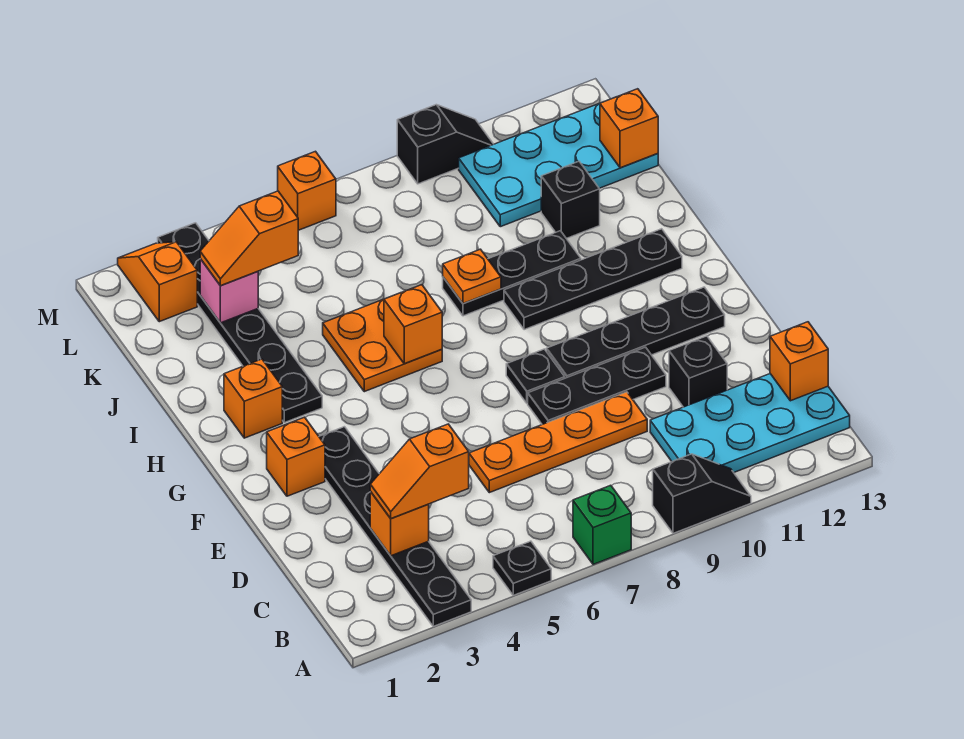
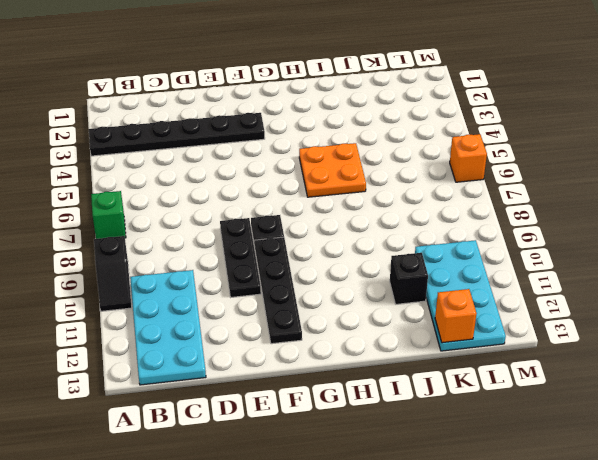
none -> black 1x1 plate [493,541,551,595]
none -> orange 1x4 plate [469,392,647,493]
none -> black 1x1 brick [669,336,727,407]

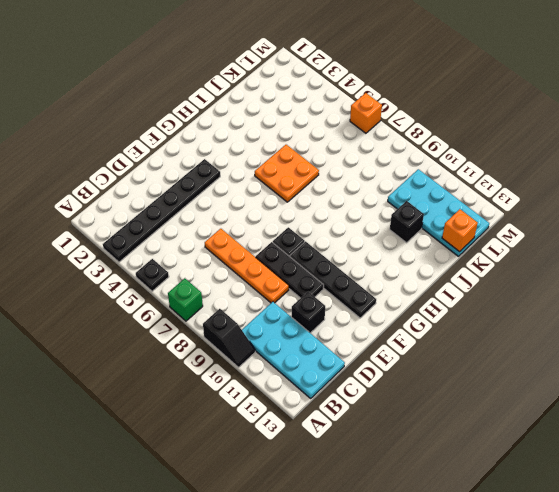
none -> orange 1x1 brick [267,417,325,496]
none -> orange 1x1 brick [224,359,282,438]
none -> black 1x6 plate [158,223,322,423]

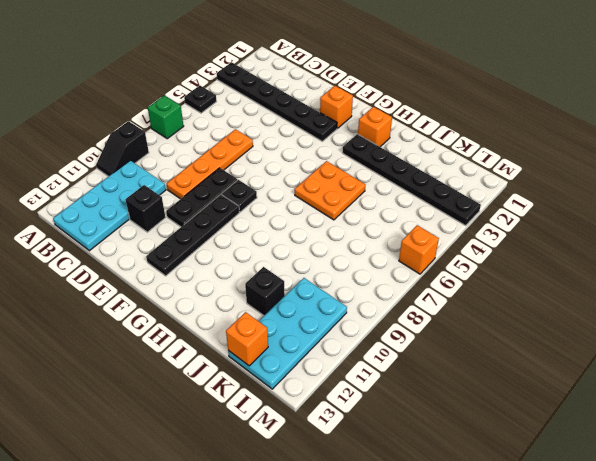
none -> black 1x4 plate [504,229,682,330]
none -> black 1x3 plate [443,231,581,316]
none -> orange 1x2 slope [118,242,197,322]

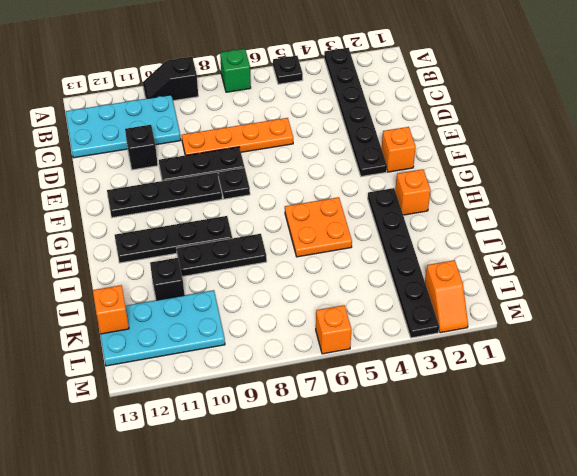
none -> black 1x2 slope [397,105,493,184]
none -> orange 1x1 brick [370,492,429,556]
none -> orange 1x1 brick [770,322,828,401]

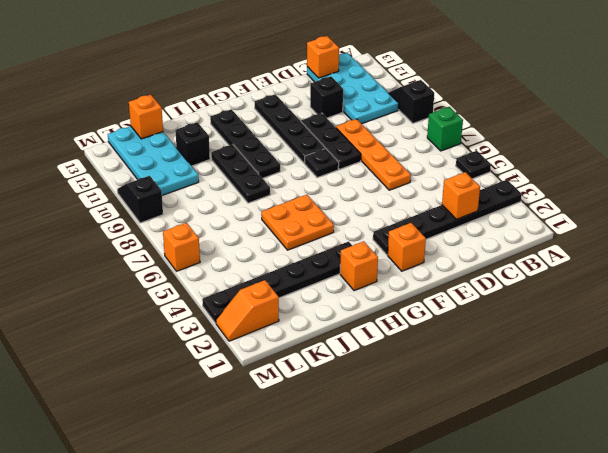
none -> orange 1x1 brick [384,285,442,364]
none -> orange 1x1 plate [443,249,501,303]
none -> pink 1x1 brick [200,259,258,323]

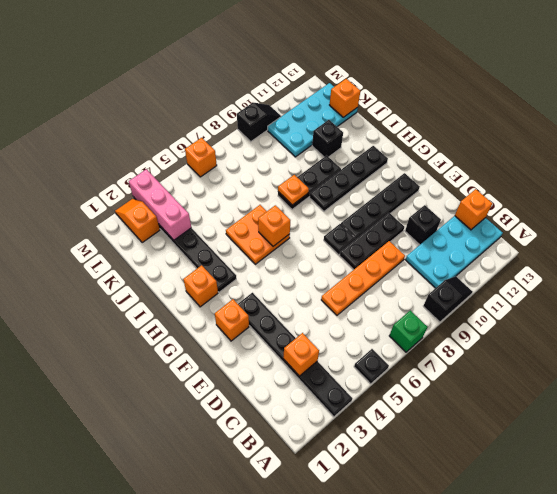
pink 1x3 brick [129,169,191,240] -> pink 1x1 brick [200,259,258,323]
none -> orange 1x2 slope [370,424,469,519]
none -> orange 1x2 slope [200,191,298,286]

